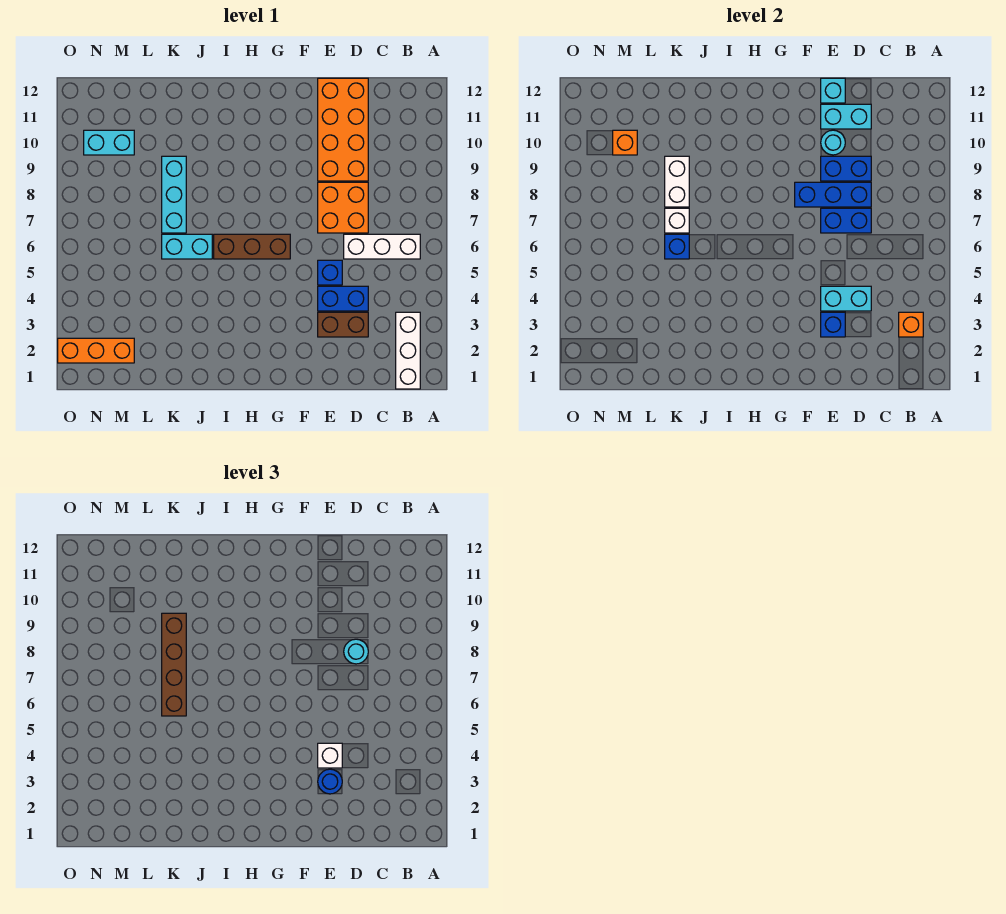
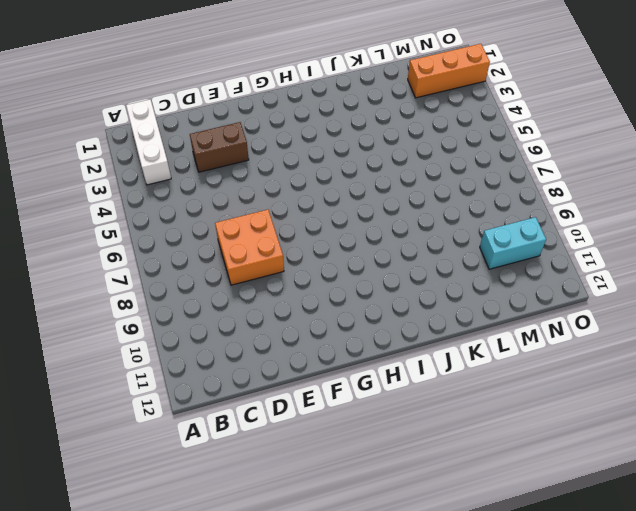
none -> white 1x3 brick [344,234,420,259]
none -> blue 1x2 brick [318,286,368,311]
none -> orange 2x4 brick [318,78,368,181]

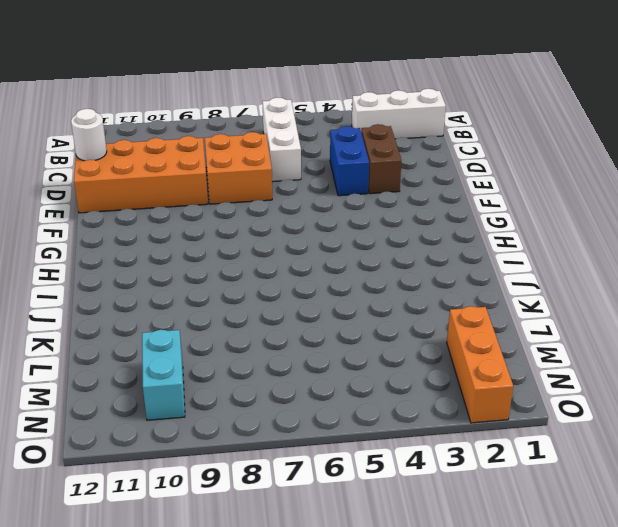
white 1x1 round brick [71,109,107,161] -> none
none -> blue 1x1 brick [318,260,342,285]
none -> brown 1x3 brick [214,234,290,259]
none -> cyan 1x2 brick [162,234,212,259]

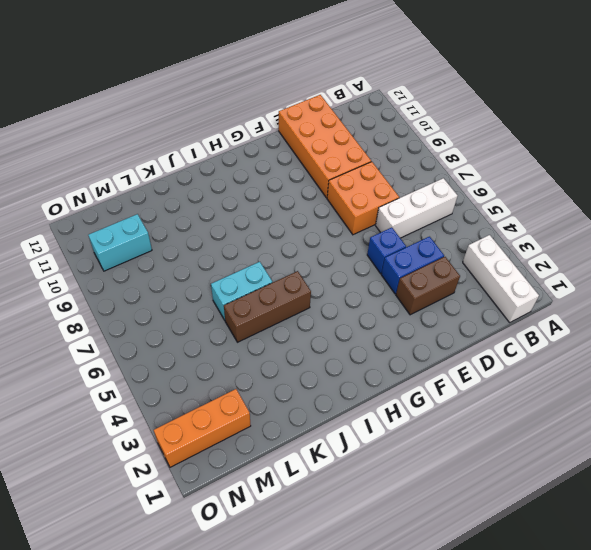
brown 1x3 brick [224,271,311,342] -> brown 1x3 brick moved to [214,234,290,259]
none -> cyan 1x3 brick [162,156,186,233]
none -> orange 1x1 brick [899,312,923,337]
none -> cyan 1x2 brick [821,286,871,311]

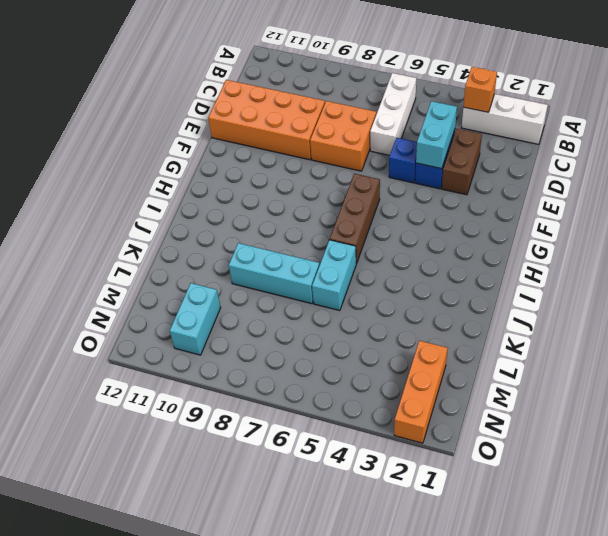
none -> blue 1x2 brick [821,208,871,233]
none -> blue 1x3 brick [795,182,871,207]
none -> blue 1x2 brick [821,156,871,181]

